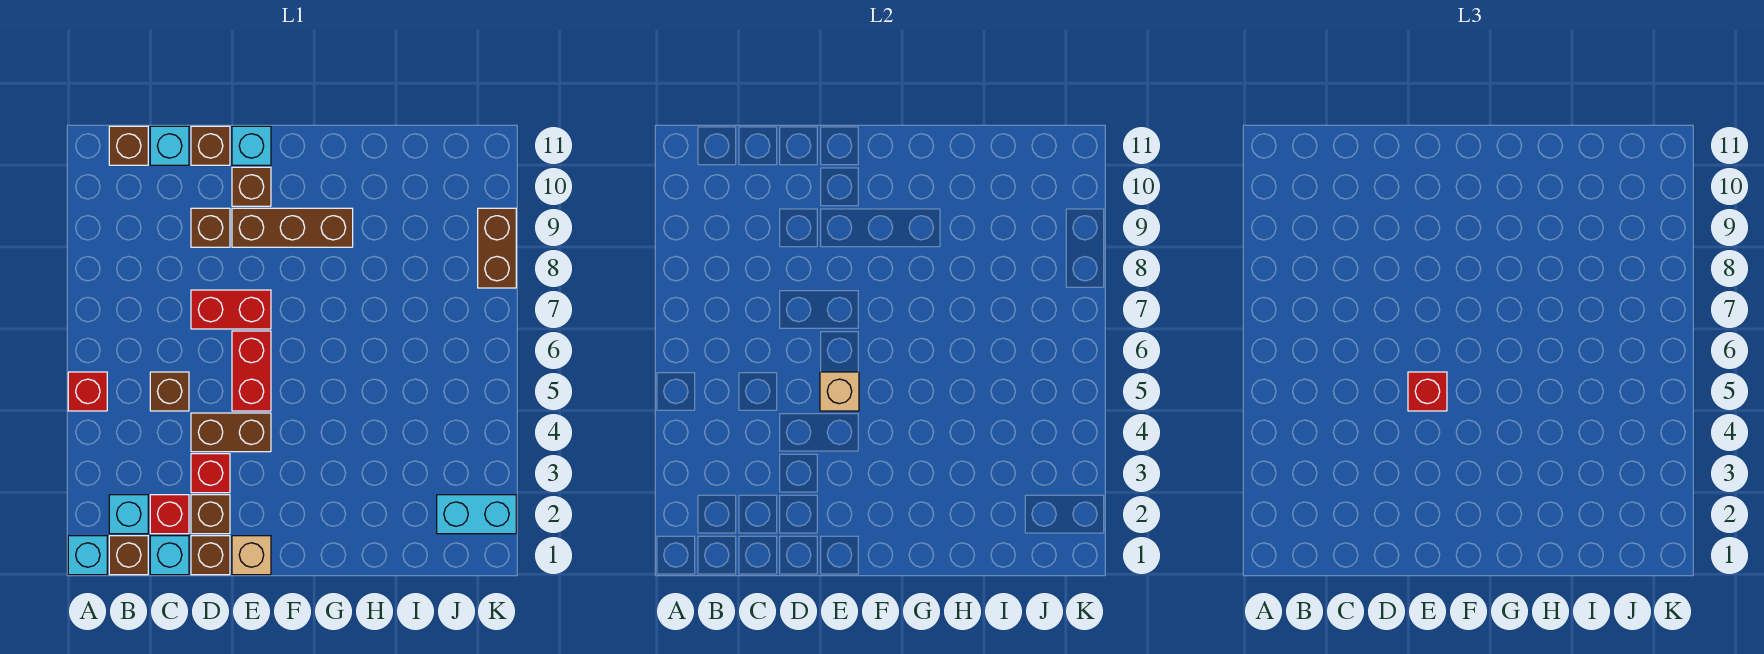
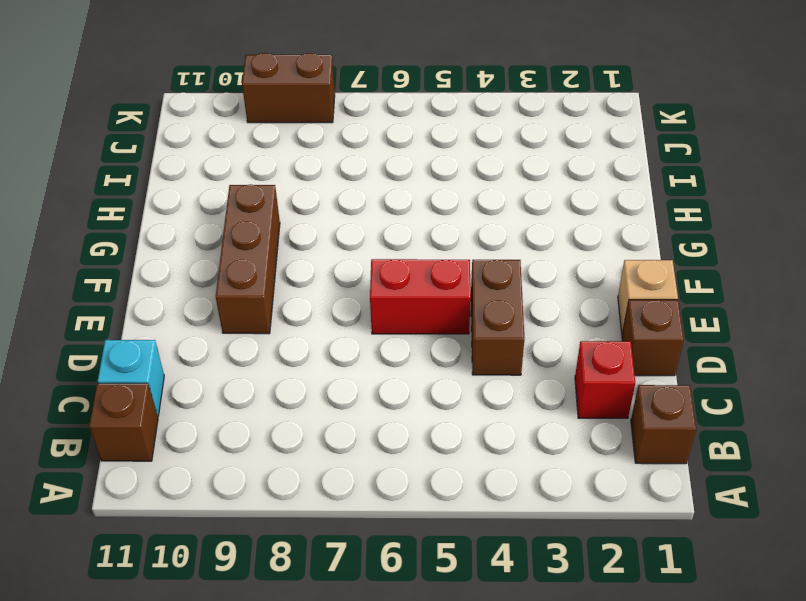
none -> cyan 1x1 brick [68,536,107,575]
none -> red 1x1 brick [68,372,107,411]
none -> cyan 1x1 brick [109,495,148,534]

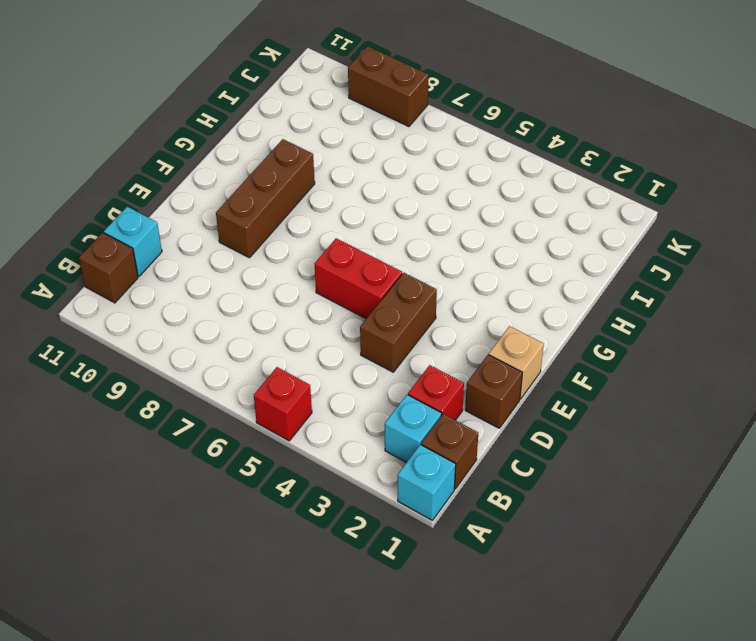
none -> cyan 1x1 brick [150,536,189,575]
none -> brown 1x1 brick [150,372,189,411]
none -> brown 1x1 brick [191,495,230,534]

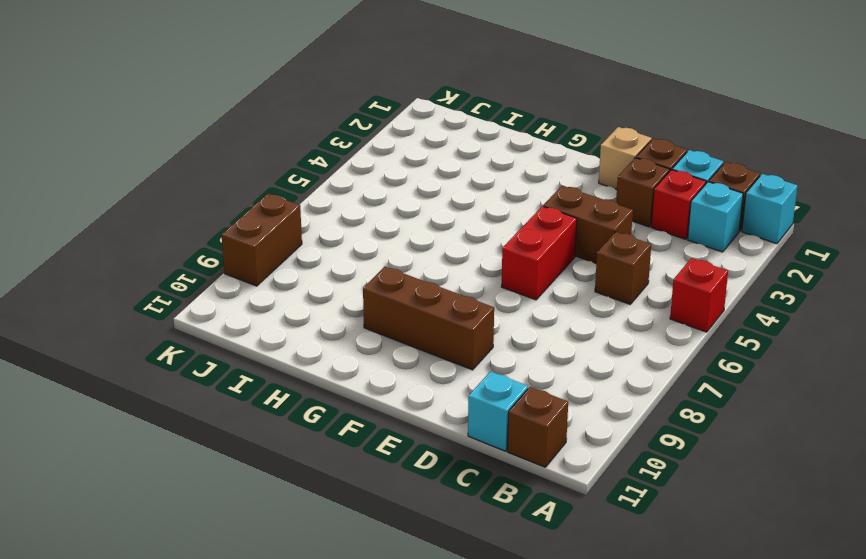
none -> red 1x1 brick [191,454,230,493]
none -> red 1x2 brick [191,290,271,329]
none -> brown 1x1 brick [191,208,230,247]

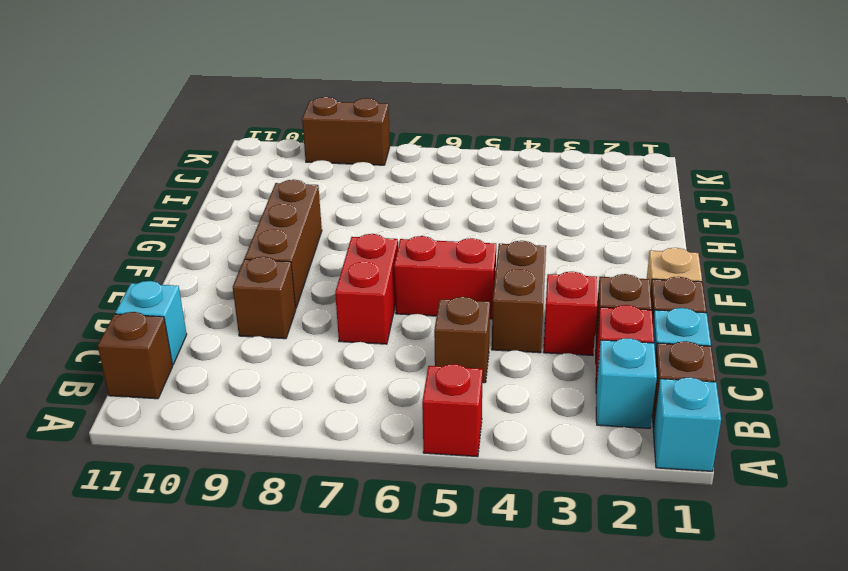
none -> brown 1x1 brick [191,126,230,165]
none -> brown 1x1 brick [232,167,271,206]
none -> cyan 1x1 brick [232,126,271,165]

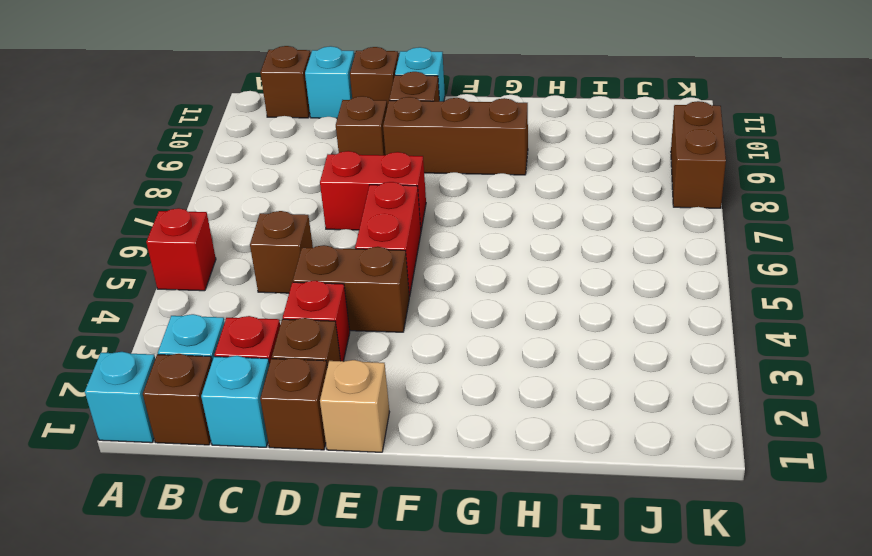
none -> cyan 1x2 brick [437,495,516,534]
none -> tan 1x1 brick [820,372,859,411]
none -> red 1x1 brick [1408,372,1447,411]

